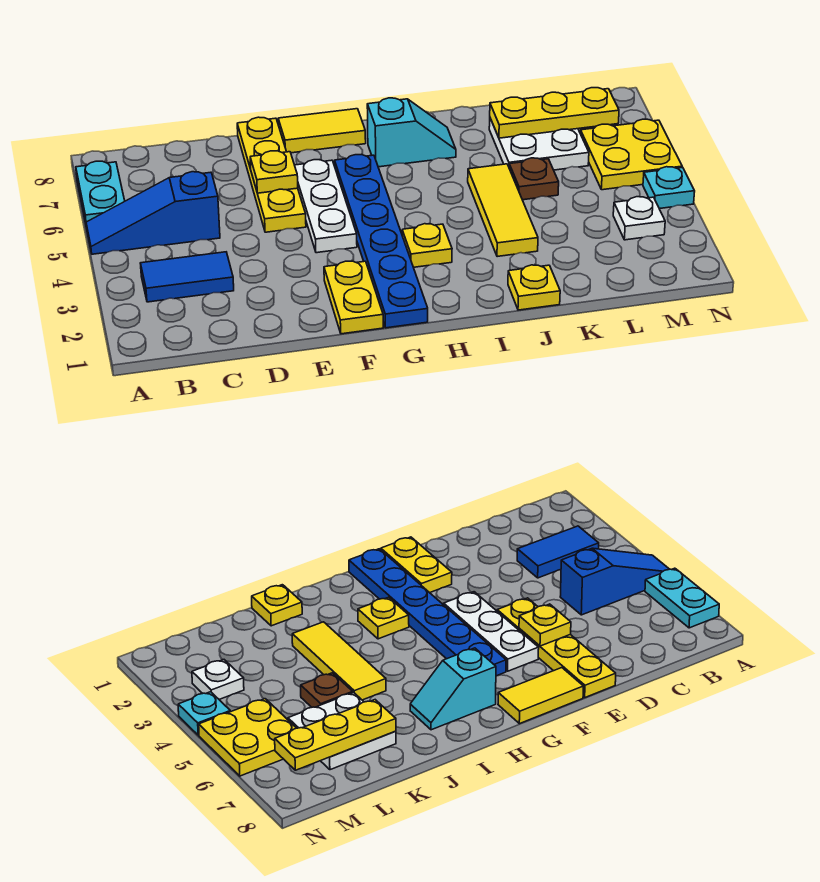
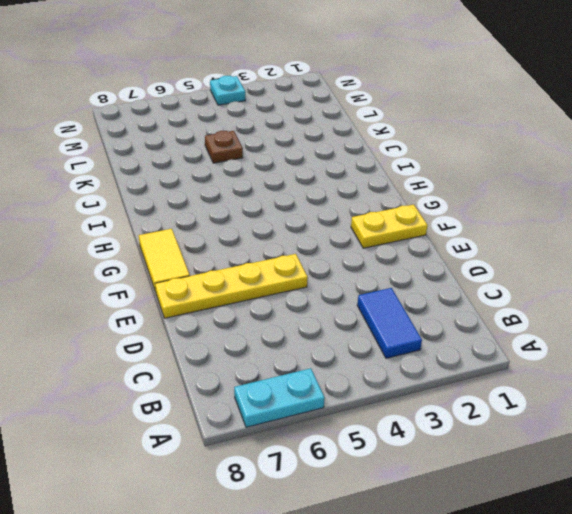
none -> blue 1x3 slope [86,172,220,254]
none -> white 1x3 plate [295,160,357,253]
none -> blue 1x6 plate [335,155,428,328]

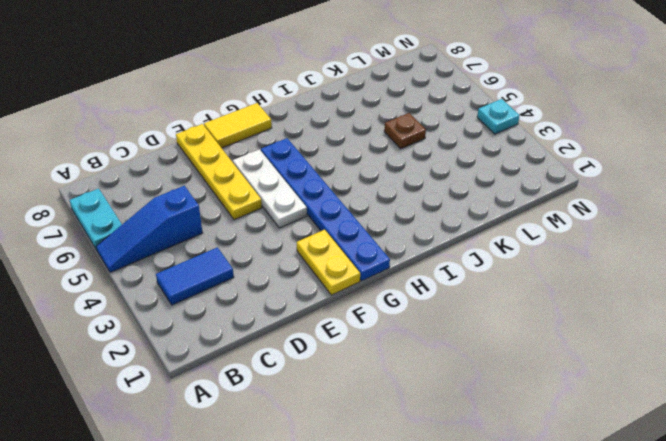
none -> yellow 1x1 plate [402,224,452,267]
none -> cyan 1x2 slope [367,98,456,167]
none -> yellow 1x1 plate [508,265,560,310]

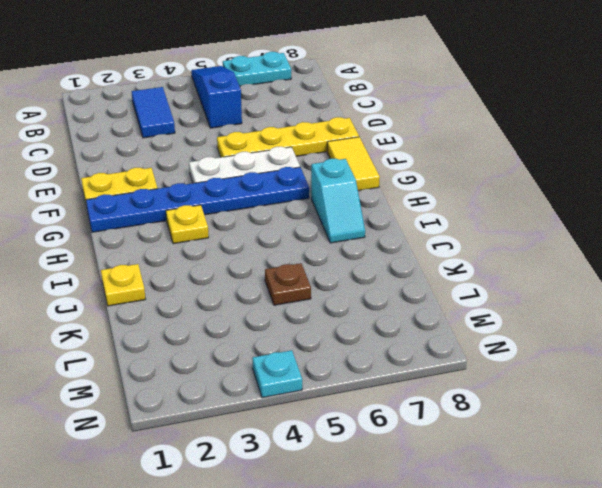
none -> yellow 1x3 tile [468,164,538,257]
none -> white 2x2 plate [489,118,589,170]
none -> white 1x1 plate [613,197,665,240]

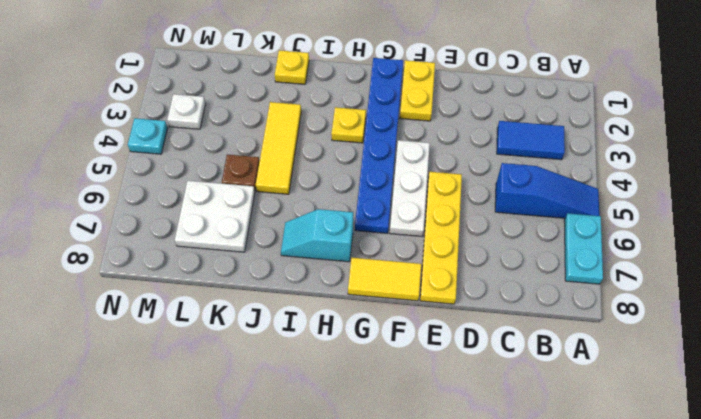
none -> yellow 2x2 plate [580,119,682,190]
none -> yellow 1x1 plate [250,151,298,193]
none -> yellow 1x3 plate [490,88,619,138]

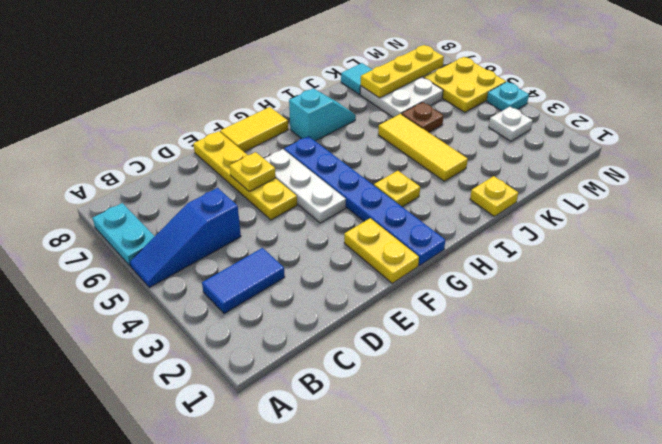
cyan 1x1 tile [341,63,372,94] -> none

